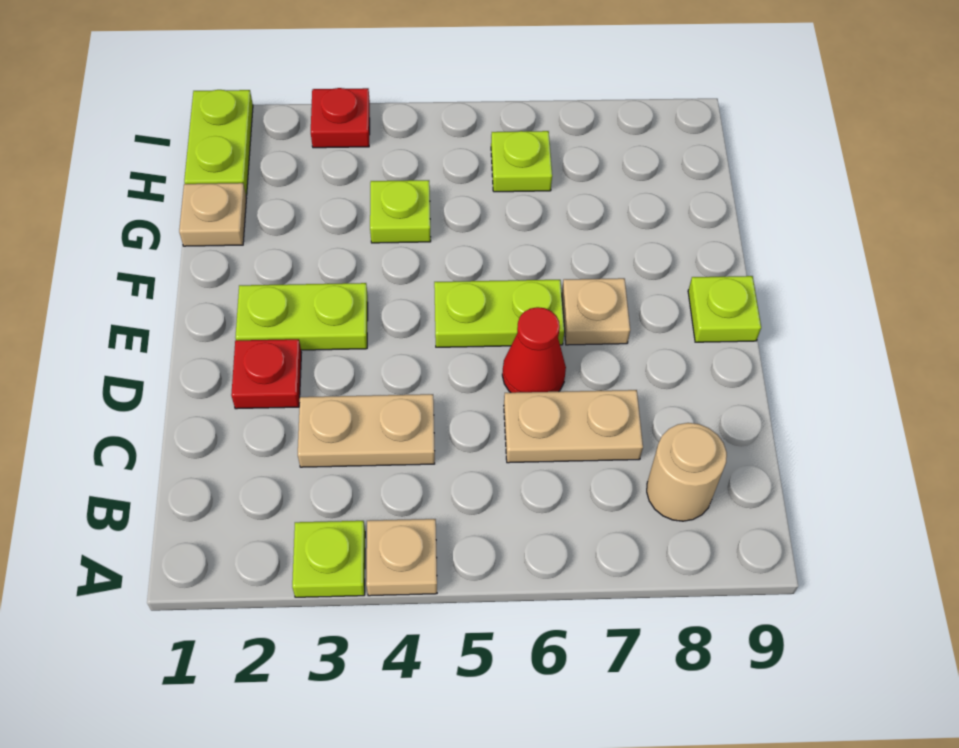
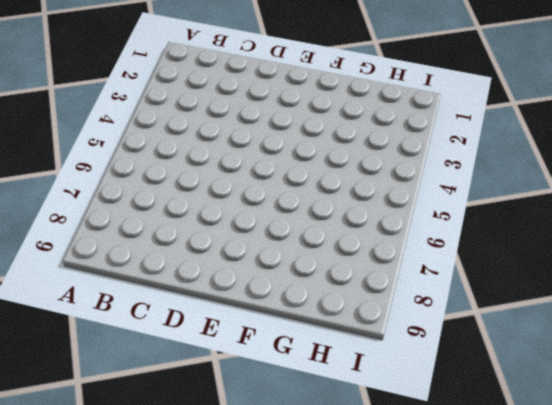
none -> lime 1x1 plate [292,521,365,597]
none -> tan 1x1 plate [366,519,437,596]
none -> tan 1x1 round brick [647,423,727,521]

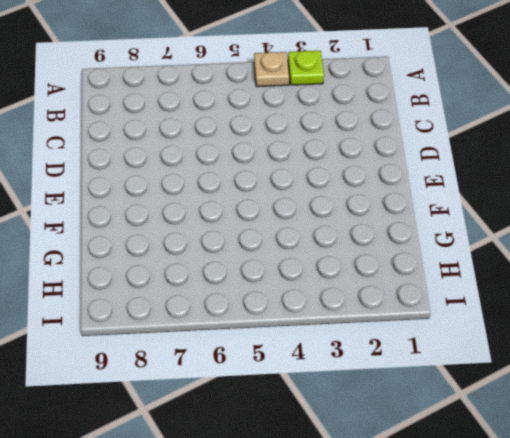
none -> tan 1x1 round brick [647,423,727,521]
none -> tan 1x2 plate [298,394,435,467]
none -> tan 1x2 plate [504,390,643,463]

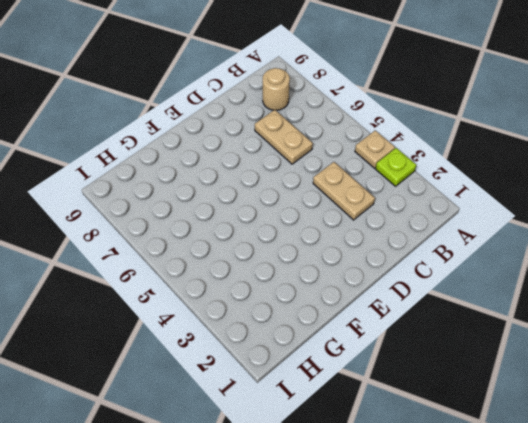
none -> red 1x1 plate [231,339,301,409]
none -> red 1x1 cone [502,307,566,393]
none -> lime 1x2 plate [235,283,368,350]

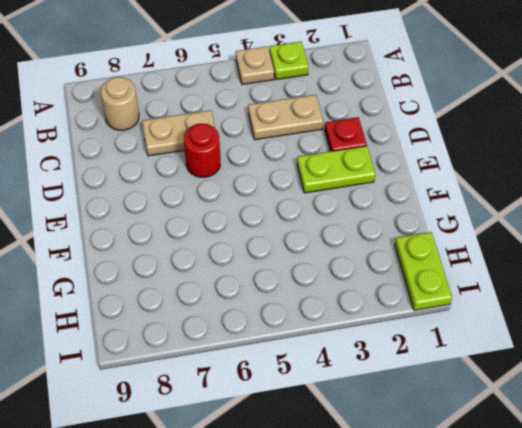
red 1x1 round brick [184,124,220,177] -> red 1x1 cone [502,307,566,393]
none -> lime 1x2 plate [434,280,565,347]
none -> tan 1x1 plate [562,278,630,345]
none -> lime 1x1 plate [688,276,761,342]

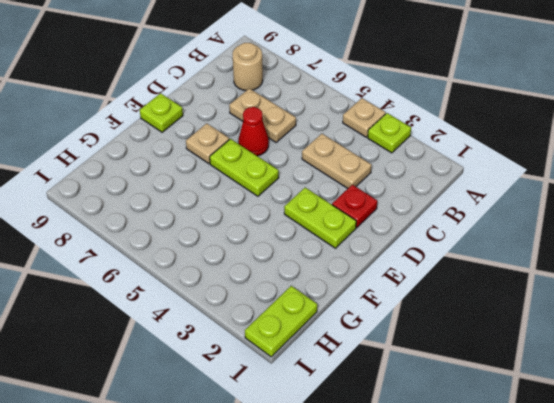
none -> tan 1x1 plate [179,183,247,246]
none -> lime 1x1 plate [370,180,431,243]
none -> lime 1x1 plate [491,131,552,192]

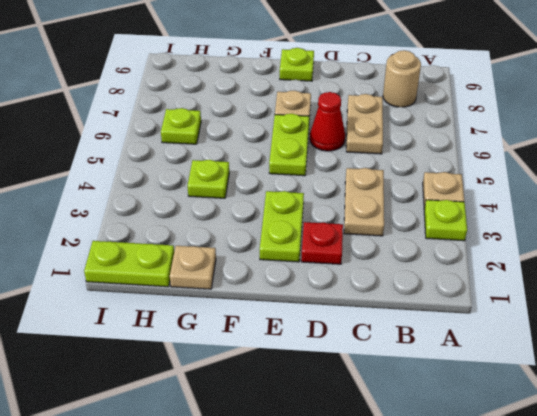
none -> red 1x1 plate [311,88,370,148]

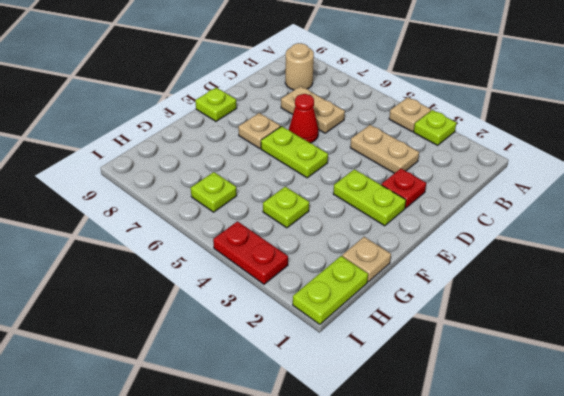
red 1x2 plate [213,221,288,284] -> red 1x1 plate [311,88,370,148]

